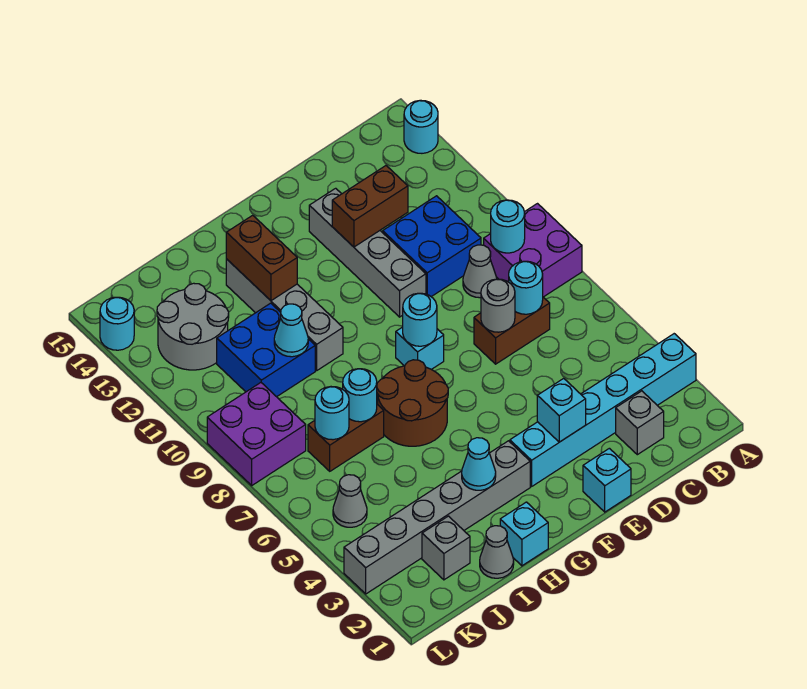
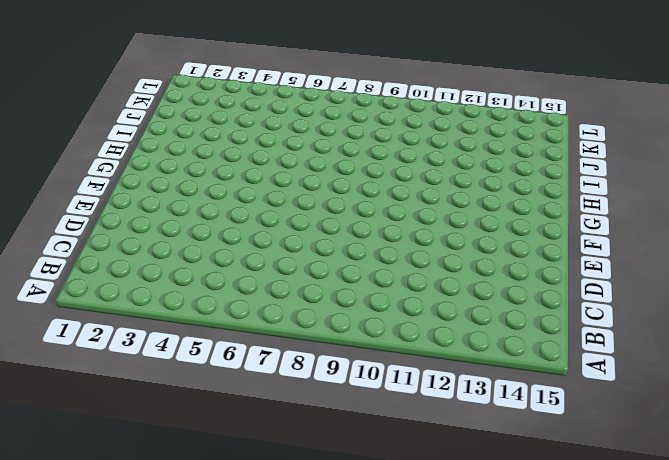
none -> cyan 1x6 brick [510,334,696,486]
none -> purple 2x2 brick [484,204,582,297]
none -> cyan 1x1 round brick [404,100,438,153]
none -> grey 1x1 brick [616,391,664,455]

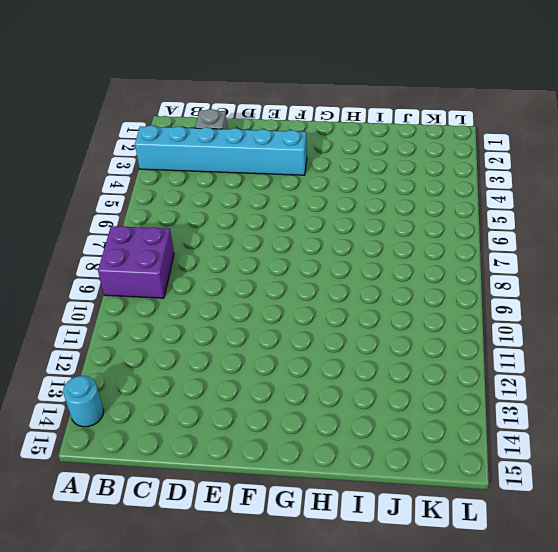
none -> brown 1x2 brick [474,297,550,364]
none -> grey 1x1 cone [463,245,497,298]
none -> blue 2x2 brick [383,196,481,297]
none -> cyan 1x1 brick [583,448,631,512]

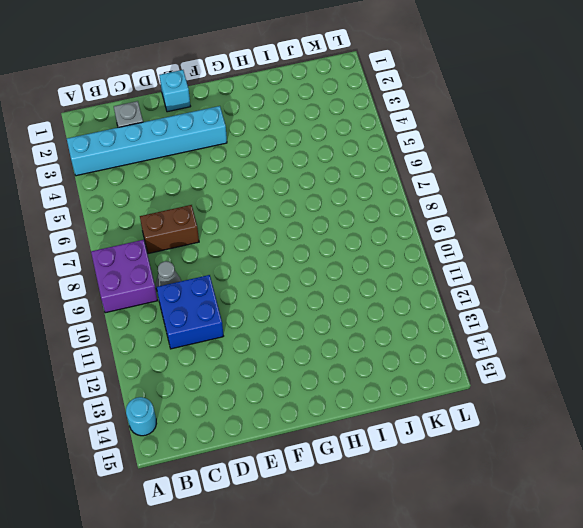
none -> grey 1x4 brick [309,188,426,317]
none -> cyan 1x1 brick [396,327,444,369]
none -> grey 1x6 brick [344,441,530,594]
none -> brown 2x2 round brick [377,360,448,446]

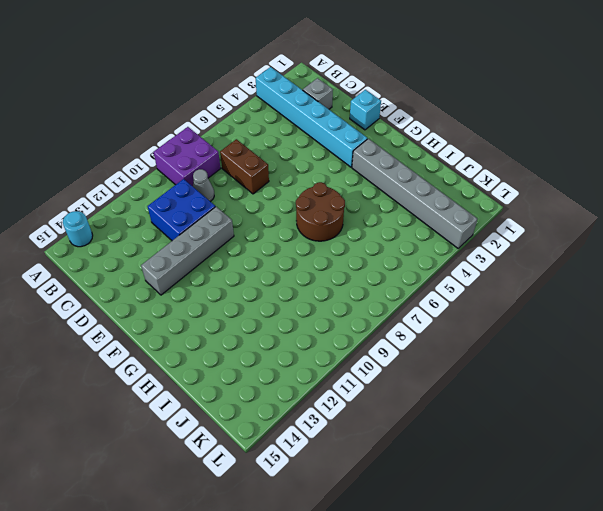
none -> cyan 1x1 brick [396,327,444,369]
none -> cyan 1x1 brick [500,502,548,566]
none -> grey 1x4 brick [226,259,343,370]
none -> grey 1x1 cone [480,526,514,578]

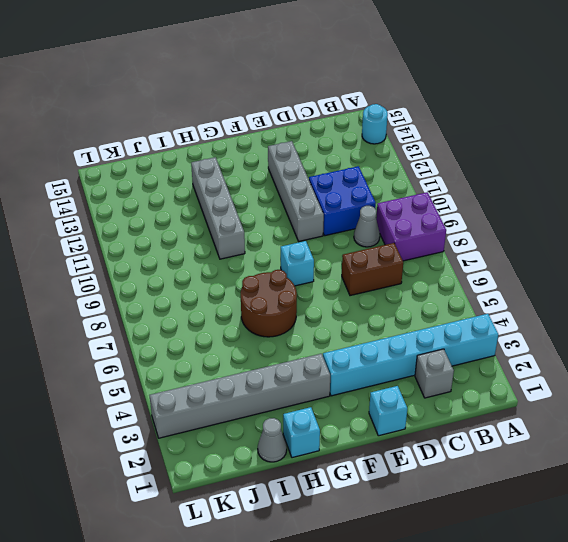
none -> brown 1x2 brick [308,404,384,471]
none -> blue 2x2 brick [217,303,315,397]
none -> grey 1x1 brick [422,516,470,580]
none -> grey 2x2 round brick [157,283,229,370]

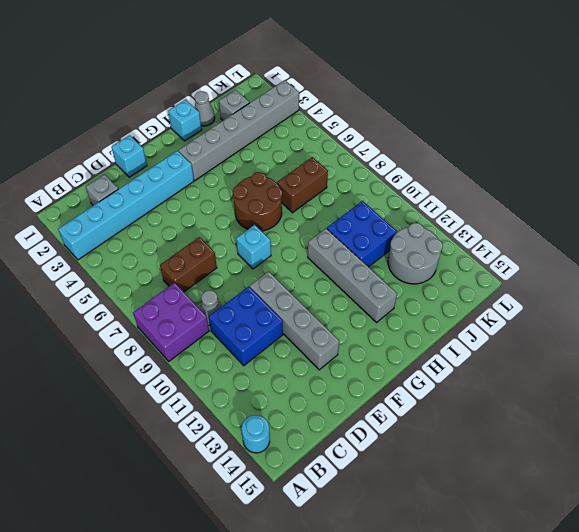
none -> grey 1x1 cone [333,475,367,527]
none -> purple 2x2 brick [207,383,306,485]
none -> cyan 1x1 round brick [100,297,134,350]
none -> cyan 1x1 round brick [491,200,525,253]

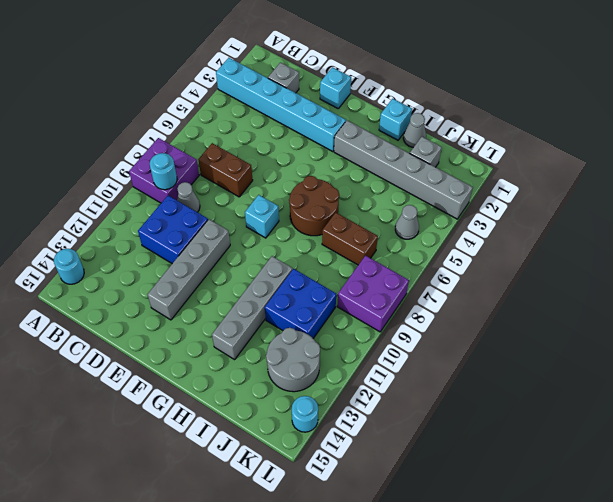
none -> cyan 1x1 round brick [509,261,543,314]
none -> grey 1x1 round brick [481,279,515,332]
none -> brown 1x2 brick [332,166,408,247]
none -> cyan 1x1 brick [537,378,586,442]

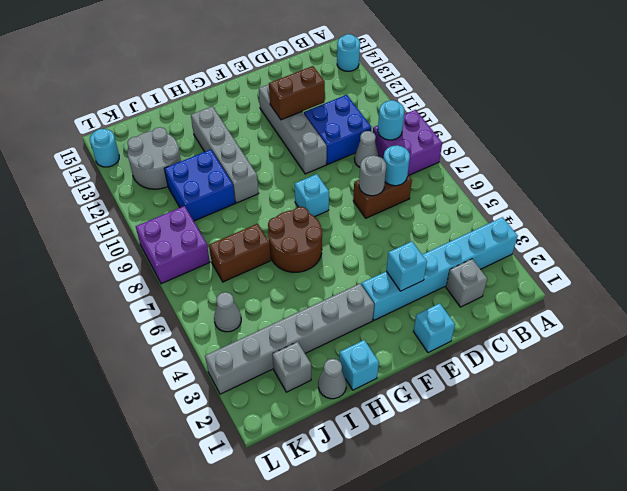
none -> cyan 1x1 round brick [403,293,437,346]
none -> cyan 1x1 cone [462,438,496,490]
none -> brown 1x2 brick [226,215,297,301]
none -> cyan 1x1 round brick [343,369,377,422]

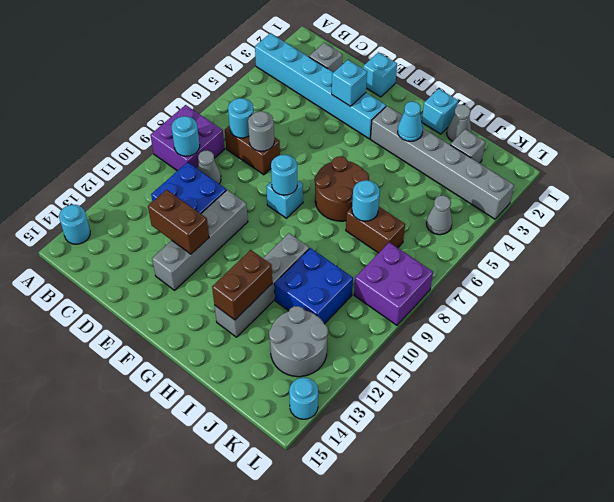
none -> cyan 1x1 cone [274,304,308,357]
none -> cyan 1x1 round brick [315,387,349,440]

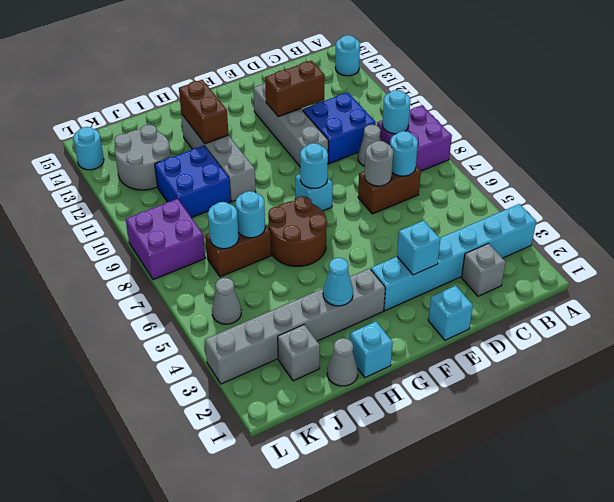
none -> cyan 1x1 cone [274,304,308,357]

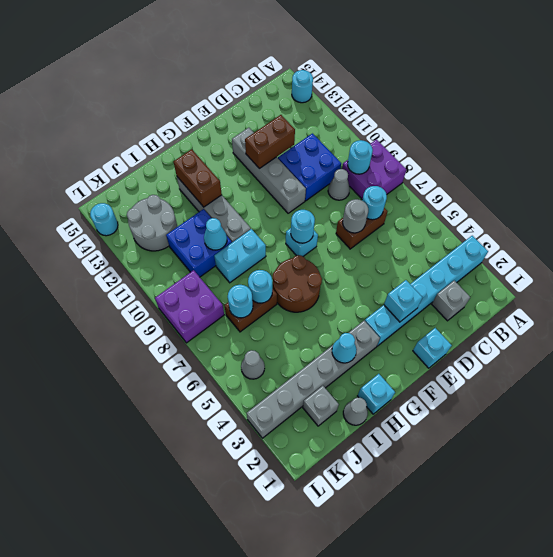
cyan 1x2 brick [214,229,266,283] -> none

